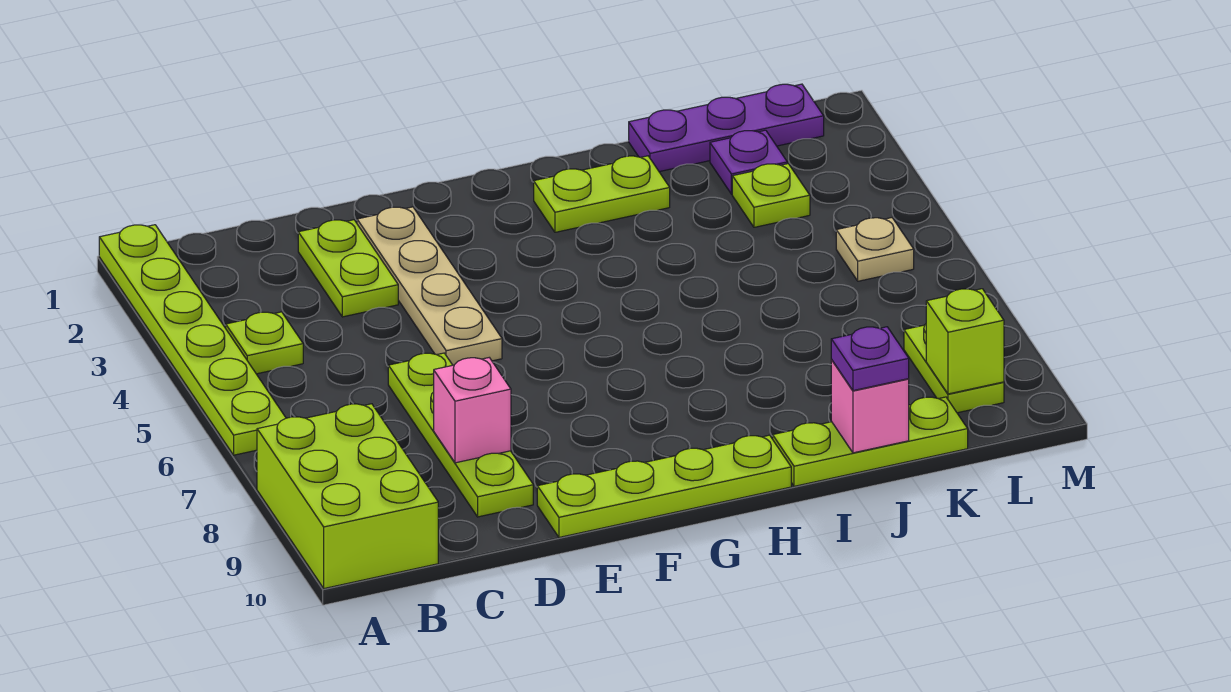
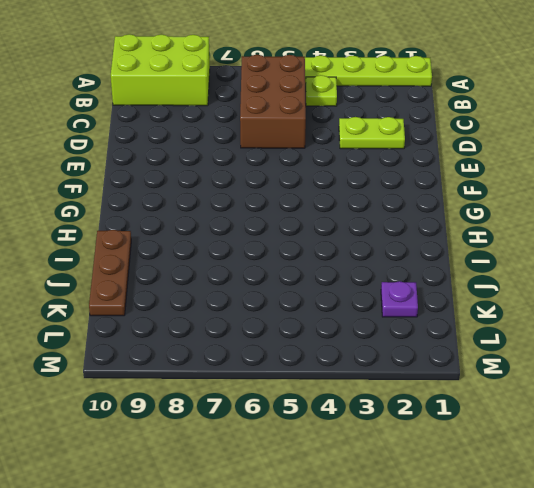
brown 2x3 brick [240,55,306,148] -> lime 1x4 plate [388,353,533,517]
brown 1x3 plate [89,230,131,316] -> lime 1x3 plate [773,397,968,486]
none -> tan 1x4 plate [357,207,502,365]
none -> lime 1x4 plate [537,435,791,537]
none -> lime 1x2 plate [534,156,670,232]

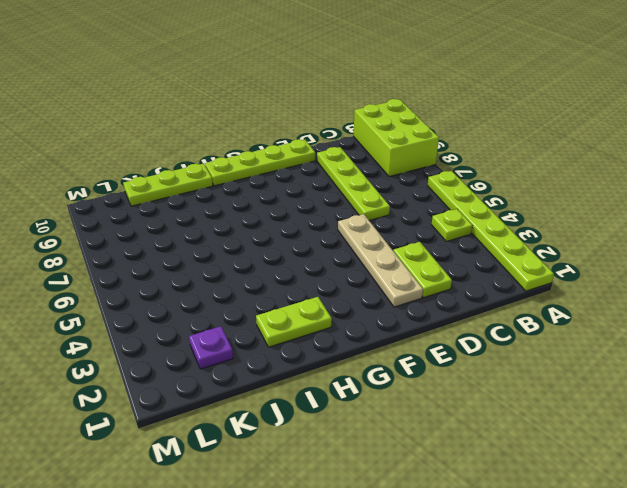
none -> purple 1x3 plate [629,84,824,172]
none -> lime 1x1 plate [732,164,810,227]
none -> tan 1x1 plate [836,218,914,281]

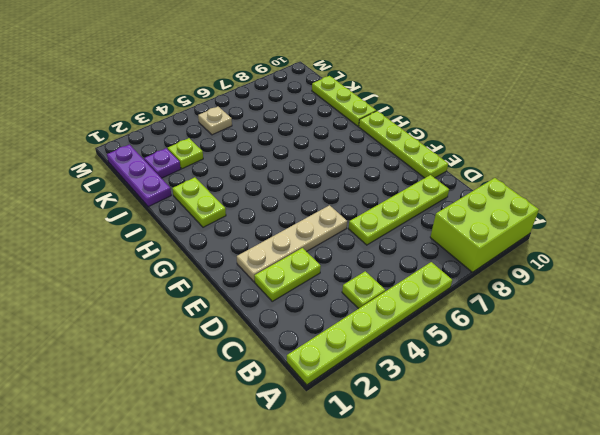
none -> lime 1x2 plate [904,324,1004,413]
none -> pink 1x1 brick [434,358,511,463]
none -> pink 1x1 brick [831,360,909,453]

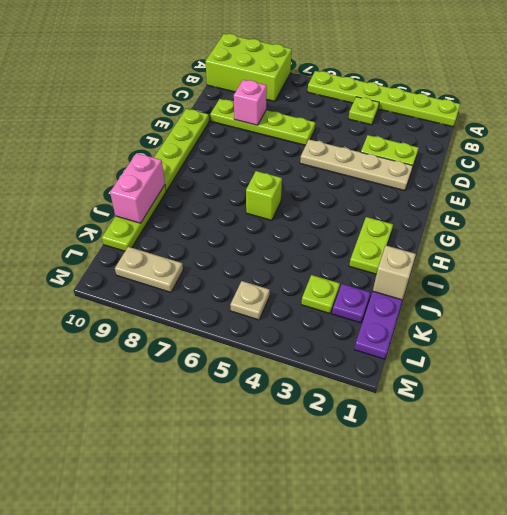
lime 1x1 brick [246,171,282,220] -> lime 1x1 brick moved to [926,289,1004,394]
pink 1x2 brick [110,153,165,223] -> pink 1x1 brick [831,360,909,453]
tan 1x1 brick [373,246,416,300] -> none
tan 1x2 plate [115,247,183,292] -> lime 1x2 plate [904,324,1004,413]
none -> purple 1x1 plate [831,327,909,391]

